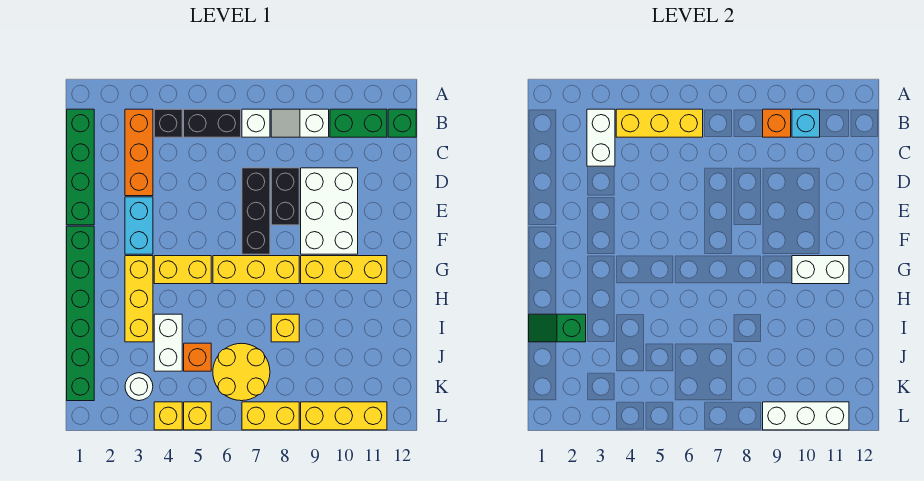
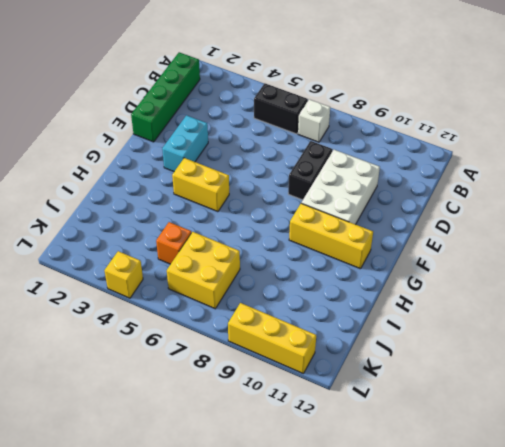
yellow 2x2 brick [167,232,240,309] -> yellow 2x2 round brick [213,343,270,401]
none -> orange 1x3 brick [125,109,153,196]
none -> black 1x1 brick [154,109,182,137]
none -> white 1x2 slope [271,109,329,137]
none -> green 1x2 brick [330,109,387,137]

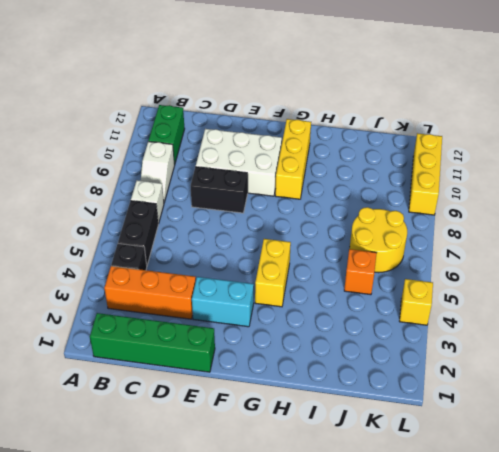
none -> green 1x1 brick [388,109,416,137]
none -> black 1x3 brick [242,168,270,254]
none -> green 1x6 brick [67,226,94,401]
none -> yellow 1x3 brick [125,256,153,342]

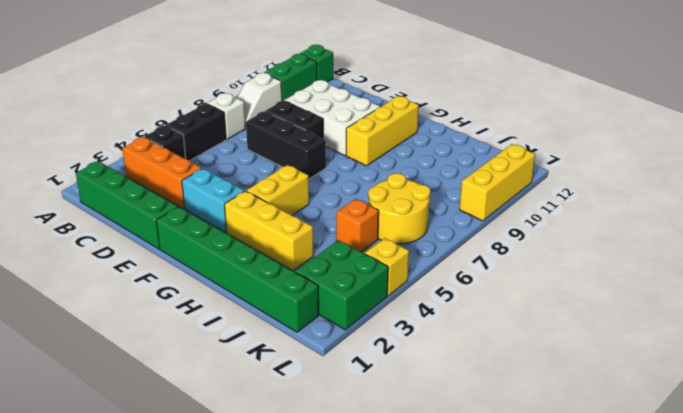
green 2x2 brick [295,240,388,330] -> white 1x1 round brick [125,373,153,401]
none -> yellow 1x3 brick [213,256,299,284]
none -> white 1x2 brick [154,314,182,371]
none -> yellow 1x1 brick [271,314,299,342]
none -> yellow 1x1 brick [184,402,211,430]

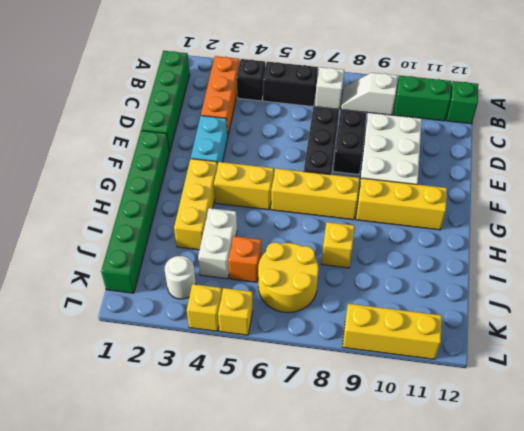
none -> yellow 1x2 brick [242,402,299,430]
none -> white 1x2 brick [587,109,615,166]
none -> yellow 1x3 brick [616,109,703,137]
none -> orange 1x1 brick [763,109,791,137]

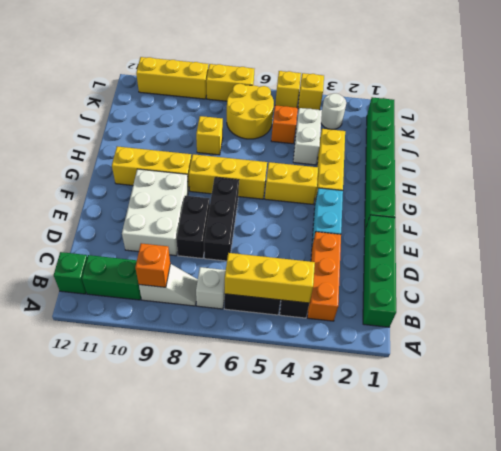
none -> white 1x2 brick [587,109,615,166]
none -> cyan 1x1 brick [792,109,820,137]
none -> white 1x2 brick [792,256,849,284]
none -> green 1x2 slope [529,314,586,342]

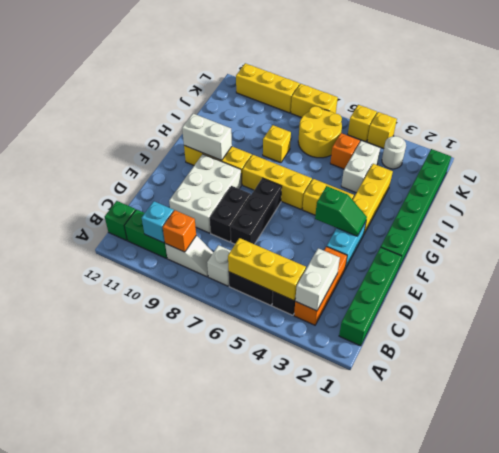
green 1x2 slope [315,186,367,236] -> green 1x2 slope moved to [529,314,586,342]
none -> white 1x3 brick [763,402,849,430]

